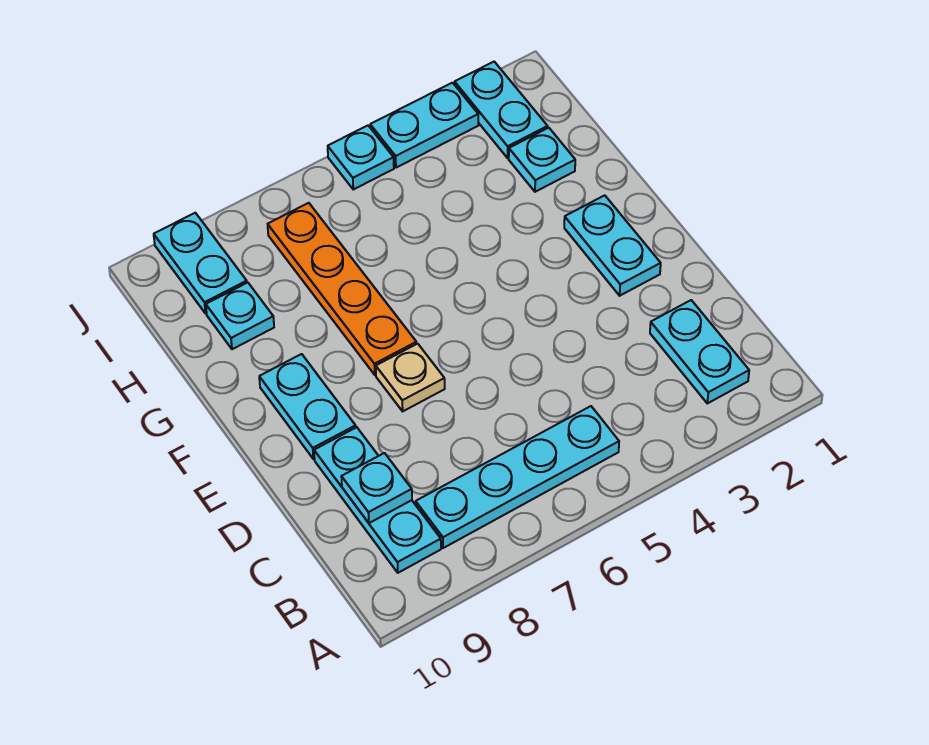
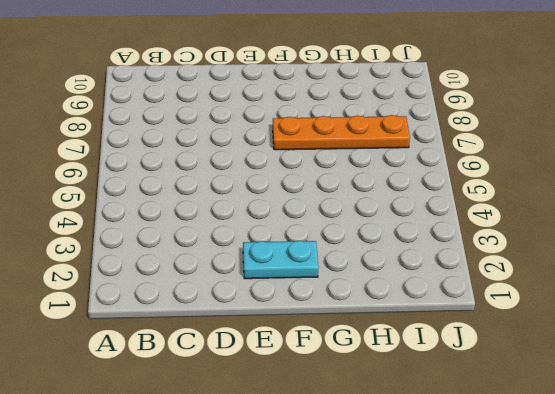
none -> cyan 1x2 plate [650,300,749,403]
none -> cyan 1x4 plate [416,406,619,548]
none -> cyan 1x3 plate [314,427,441,573]

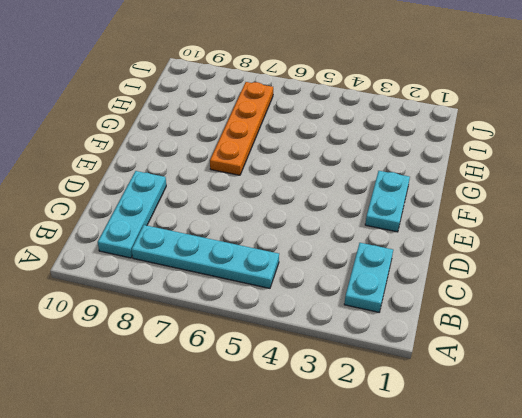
none -> tan 1x1 plate [376,344,445,411]
none -> cyan 1x2 plate [259,354,356,459]
none -> cyan 1x1 plate [509,128,575,192]

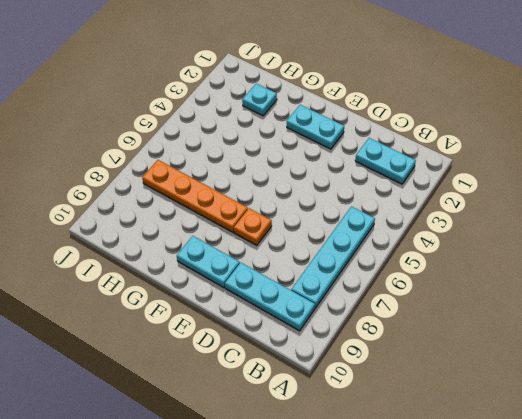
orange 1x1 plate [234,208,272,245] -> tan 1x1 plate [376,344,445,411]
none -> cyan 1x1 plate [206,283,274,349]
none -> cyan 1x2 plate [455,62,548,158]
none -> cyan 1x2 plate [154,213,247,313]

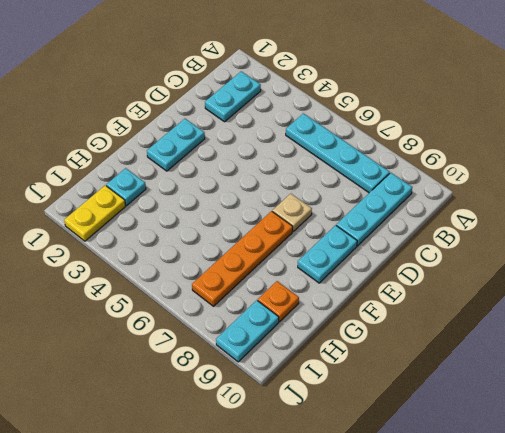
orange 1x1 plate [258,281,299,322] -> cyan 1x1 plate [206,283,274,349]
yellow 1x2 plate [64,185,126,241] -> cyan 1x2 plate [455,62,548,158]
none -> cyan 1x2 plate [370,83,478,168]
none -> cyan 1x1 plate [328,126,394,189]
none -> cyan 1x1 plate [341,453,412,523]

